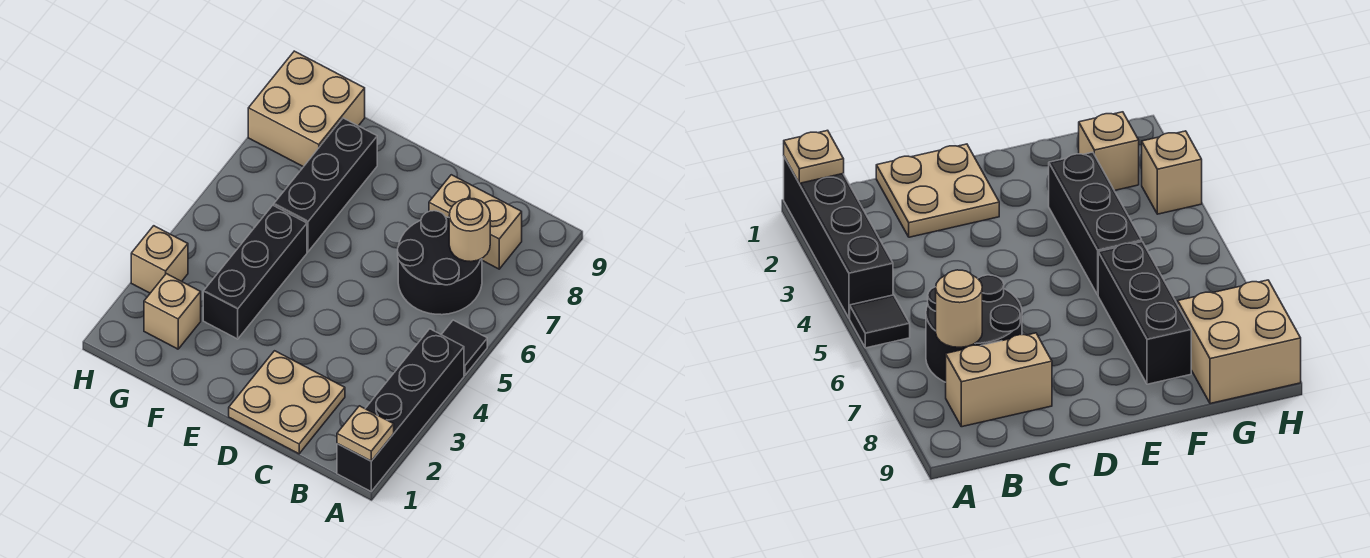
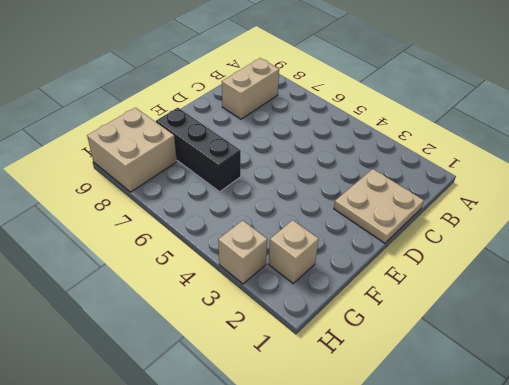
none -> black 1x4 brick [337,329,464,491]
none -> black 1x1 tile [441,320,487,375]
none -> black 2x2 round brick [398,211,482,315]

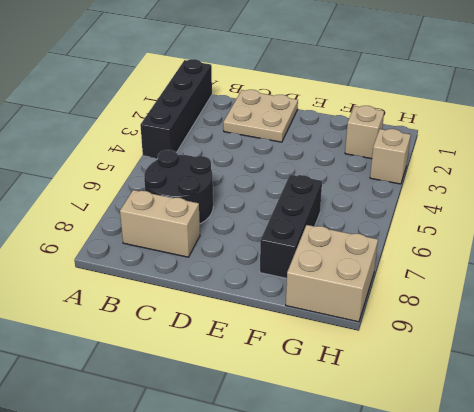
none -> black 1x1 tile [441,320,487,375]
none -> black 1x3 brick [203,205,307,339]
none -> tan 1x1 plate [337,406,394,461]

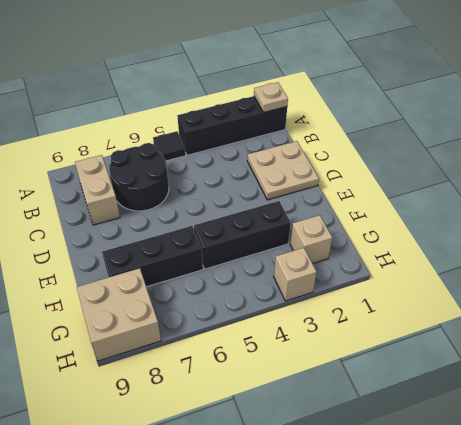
none -> tan 1x1 round brick [449,198,490,262]

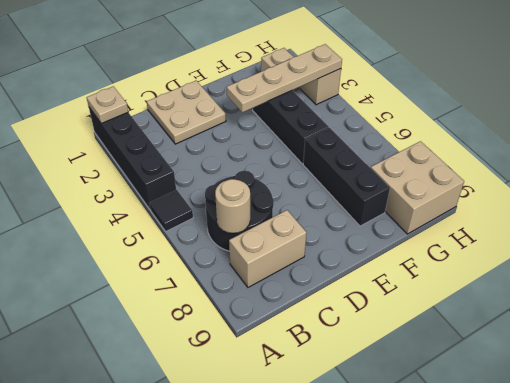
tan 1x4 plate [226,44,342,112] -> none

